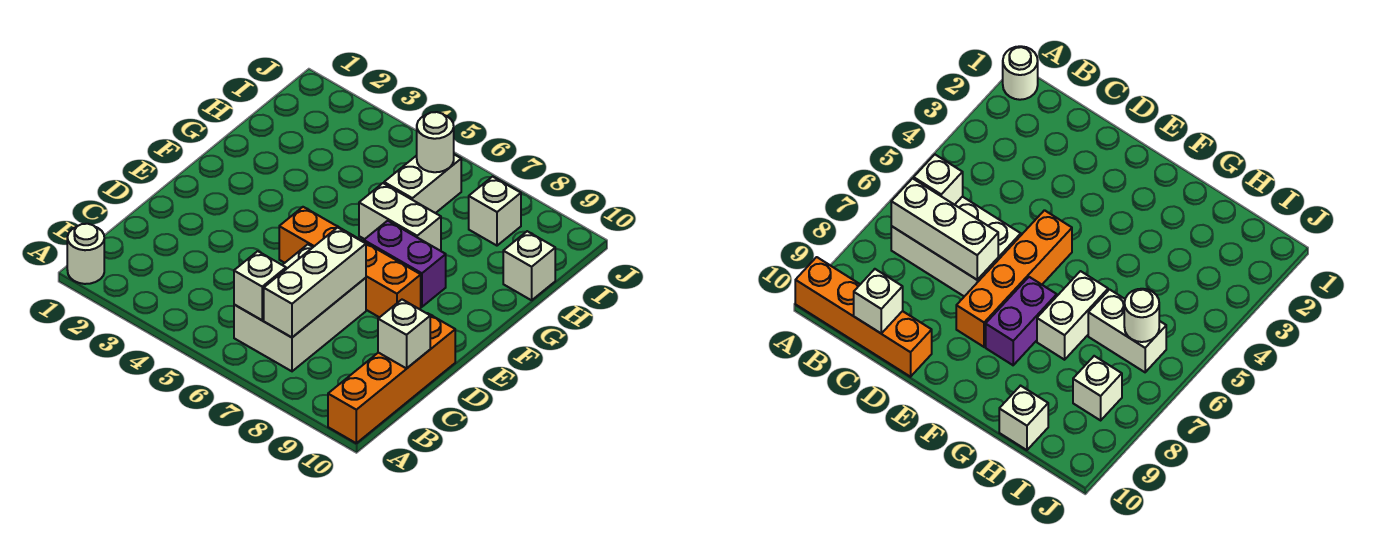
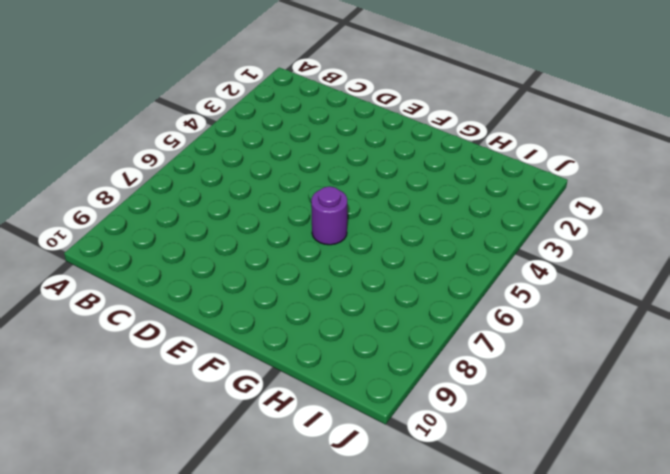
purple 1x1 round brick [311,186,347,245] -> none
none -> white 1x1 round brick [67,224,104,284]
none -> orange 1x4 brick [328,313,455,443]
none -> white 2x3 brick [234,244,366,371]

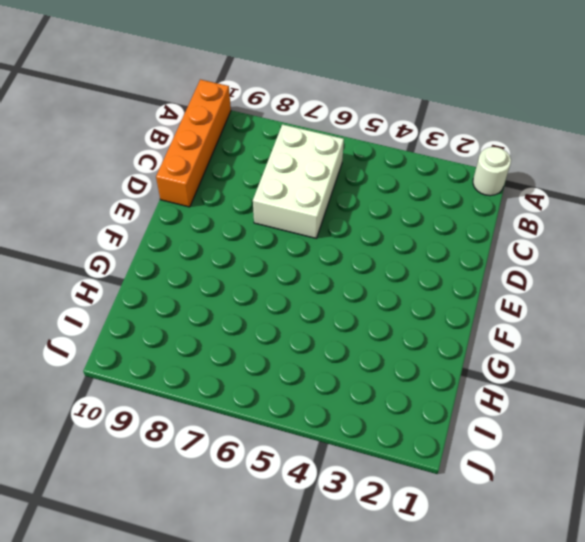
none -> orange 1x4 brick [279,207,421,317]
none -> purple 1x2 brick [364,221,446,307]
none -> white 1x2 brick [359,183,441,251]

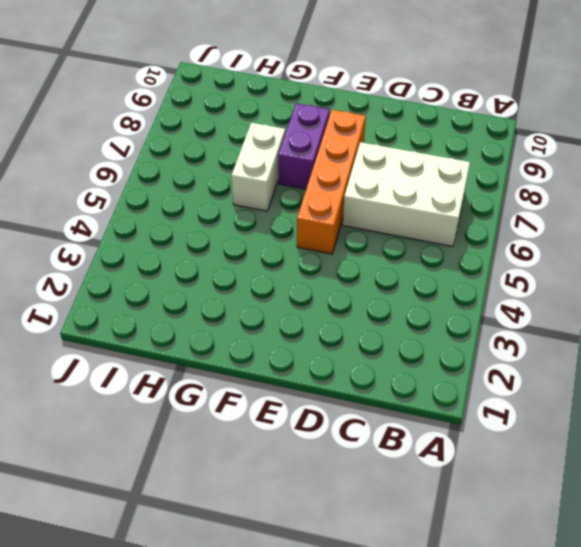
none -> white 1x1 round brick [67,224,104,284]
none -> orange 1x4 brick [328,313,455,443]
none -> white 1x2 brick [384,155,461,213]

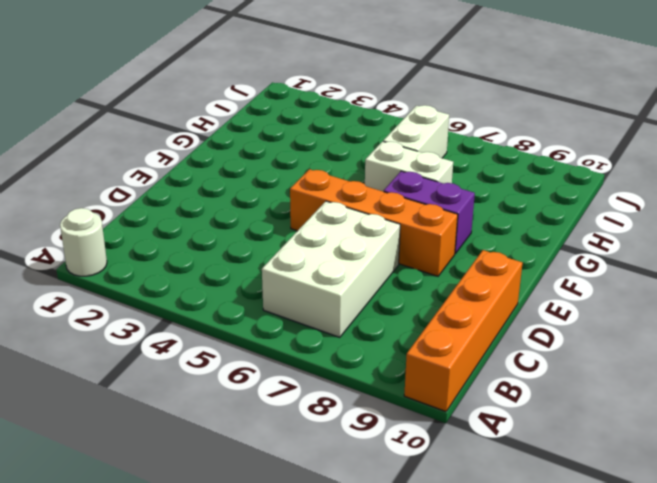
none -> white 1x1 brick [503,231,555,300]
none -> white 1x1 brick [469,177,521,246]
none -> white 1x1 brick [234,251,286,320]

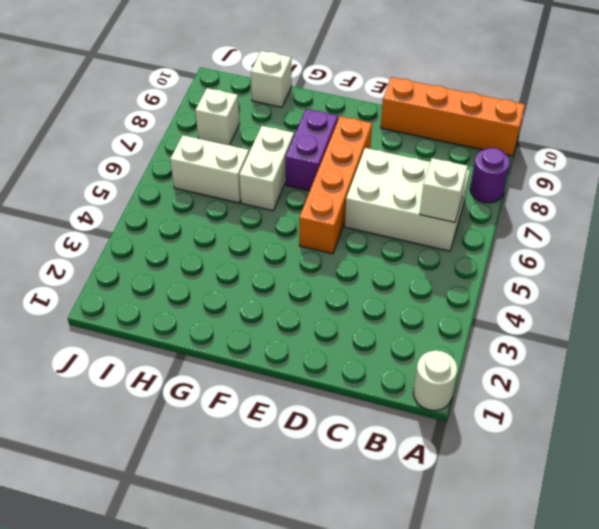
purple 1x1 round brick [470,148,510,203] -> none
none -> white 1x3 brick [264,227,366,337]
none -> white 1x1 brick [378,300,430,368]
none -> white 1x1 round brick [417,112,454,172]

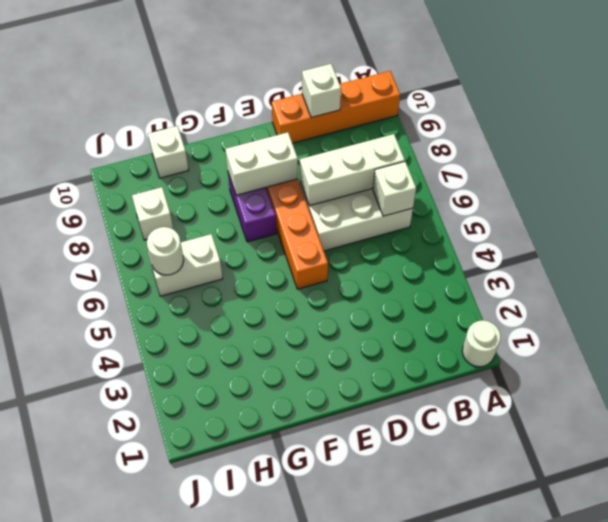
white 1x2 brick [225,132,298,195] -> white 1x2 brick turned to [359,183,441,251]

